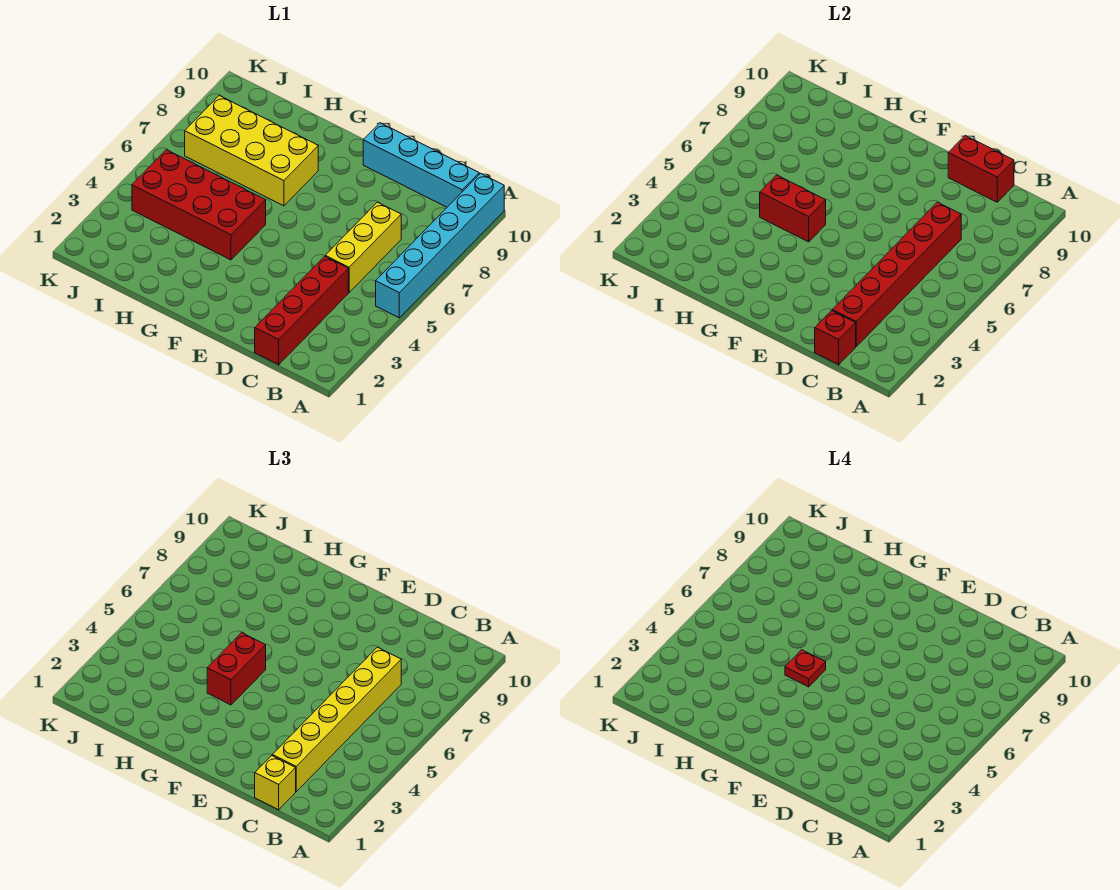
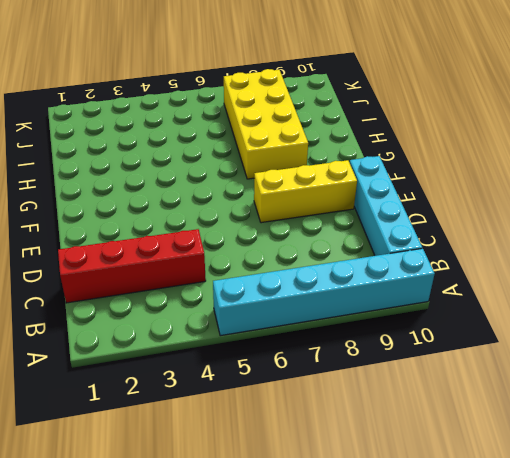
yellow 1x3 brick [254,160,357,223] -> yellow 1x3 brick moved to [325,202,401,292]
none -> red 2x4 brick [132,150,266,260]
none -> red 1x1 brick [815,310,856,365]
none -> red 1x6 brick [832,202,961,346]

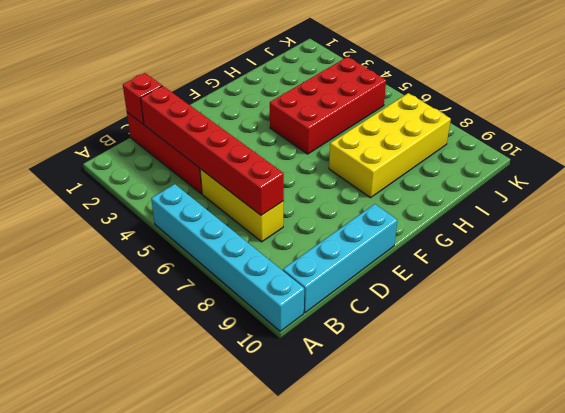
none -> red 1x2 brick [948,136,1014,202]
none -> red 1x2 brick [760,175,826,242]
none -> yellow 1x1 brick [255,755,296,810]

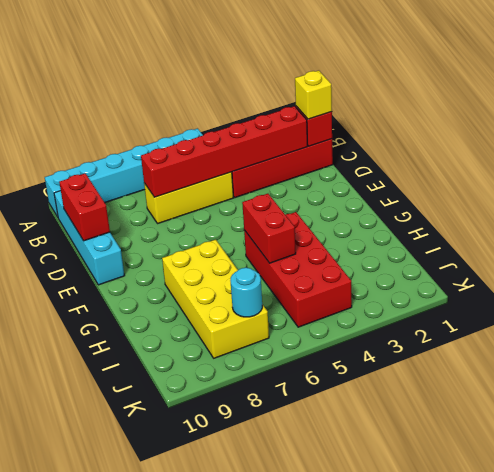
cyan 1x1 round brick [230,268,262,317] -> none
none -> yellow 1x6 brick [272,647,401,791]
none -> red 1x2 brick [207,633,266,705]
none -> red 1x1 plate [785,650,826,687]

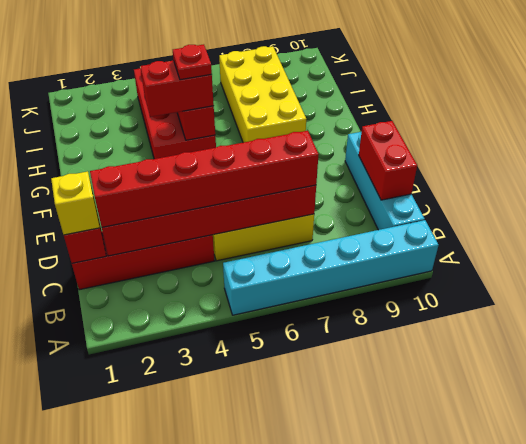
red 1x6 brick [90,131,319,227] -> yellow 1x6 brick [272,647,401,791]

